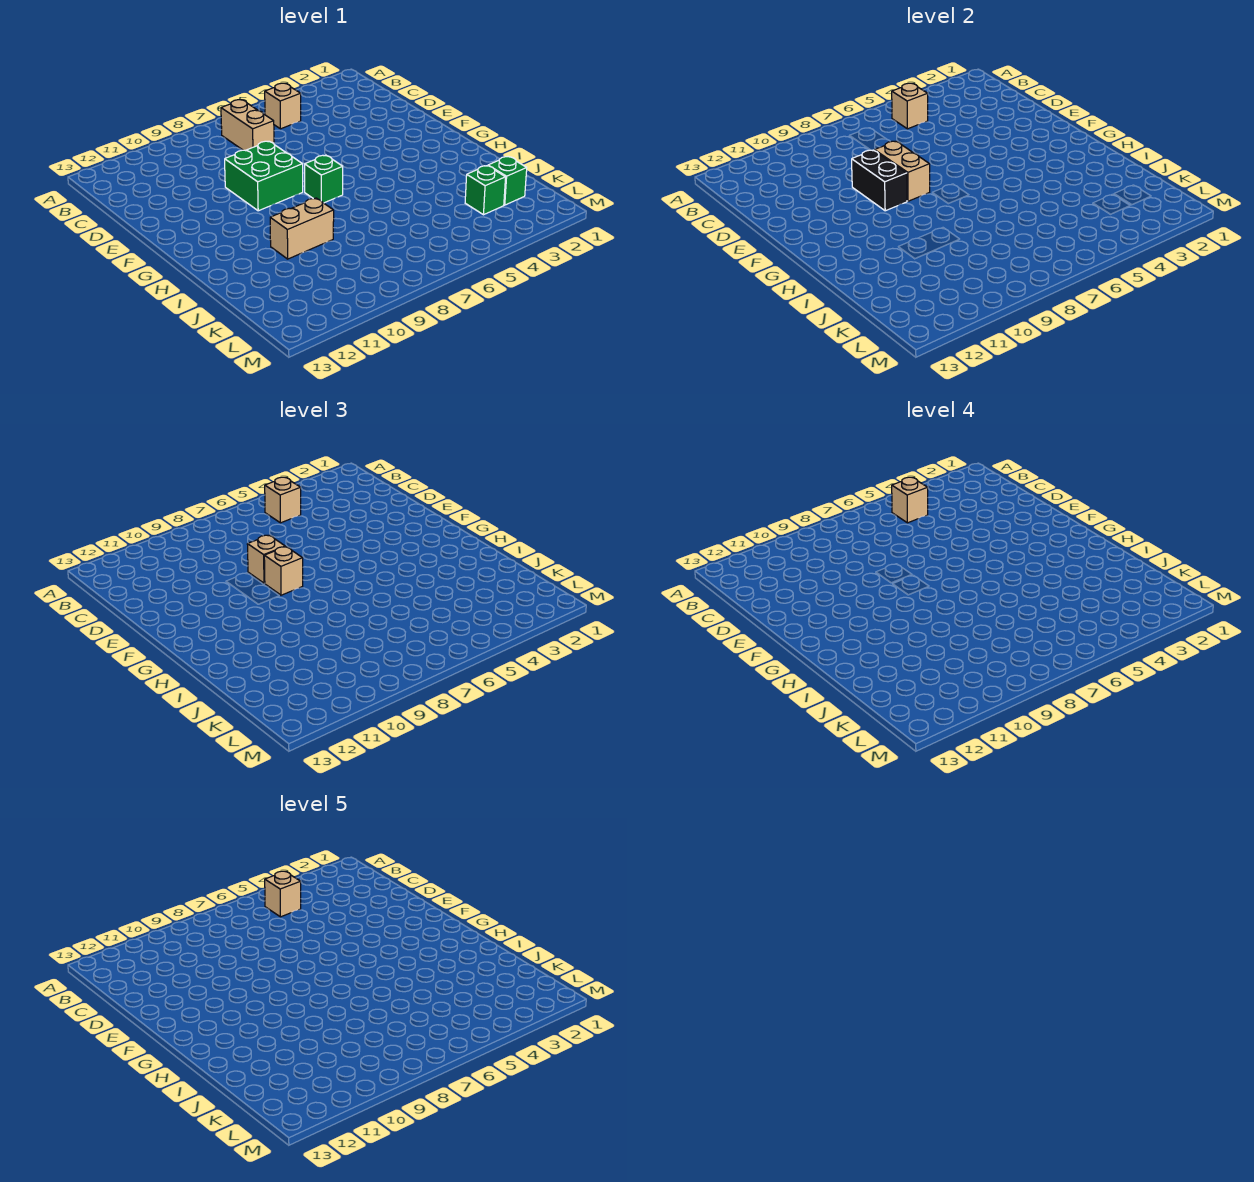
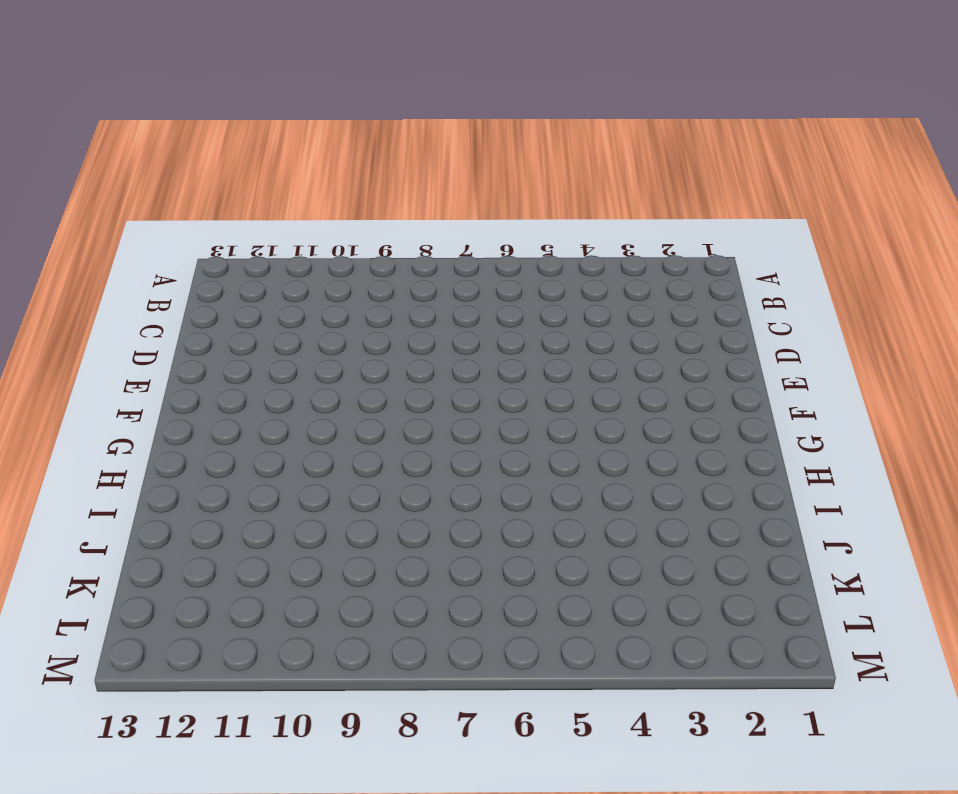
none -> tan 1x1 brick [265,83,301,129]
none -> tan 1x2 brick [221,100,274,150]
none -> green 2x2 brick [225,141,303,211]

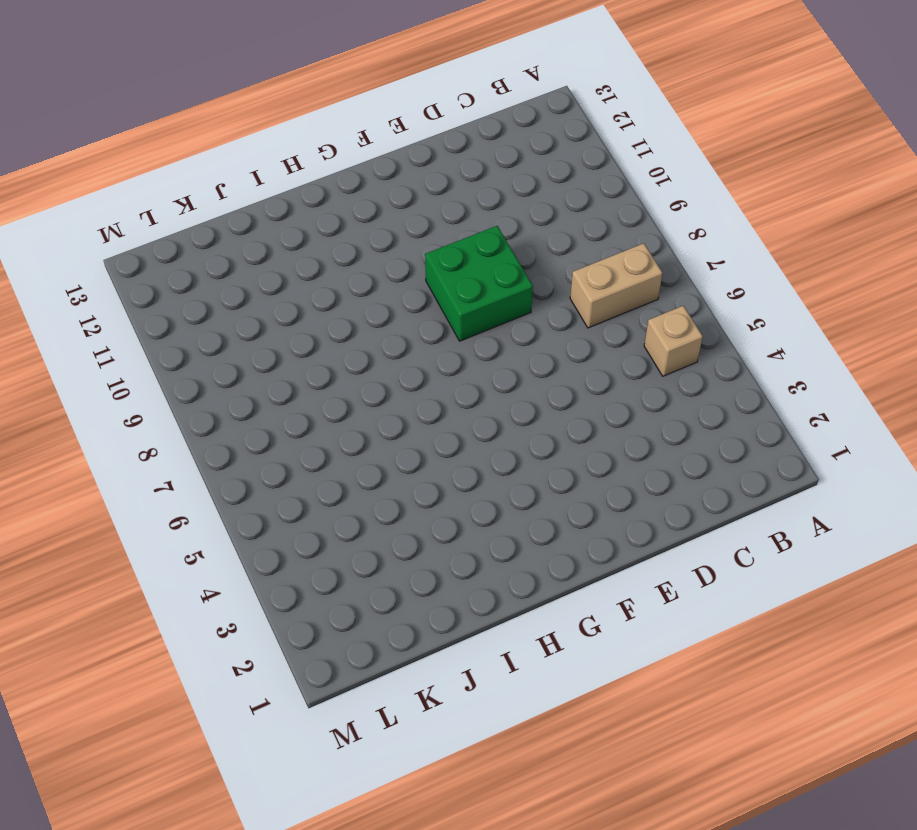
none -> green 1x1 brick [305,155,343,203]
none -> tan 1x2 brick [270,198,334,259]
none -> green 1x1 brick [488,157,527,205]

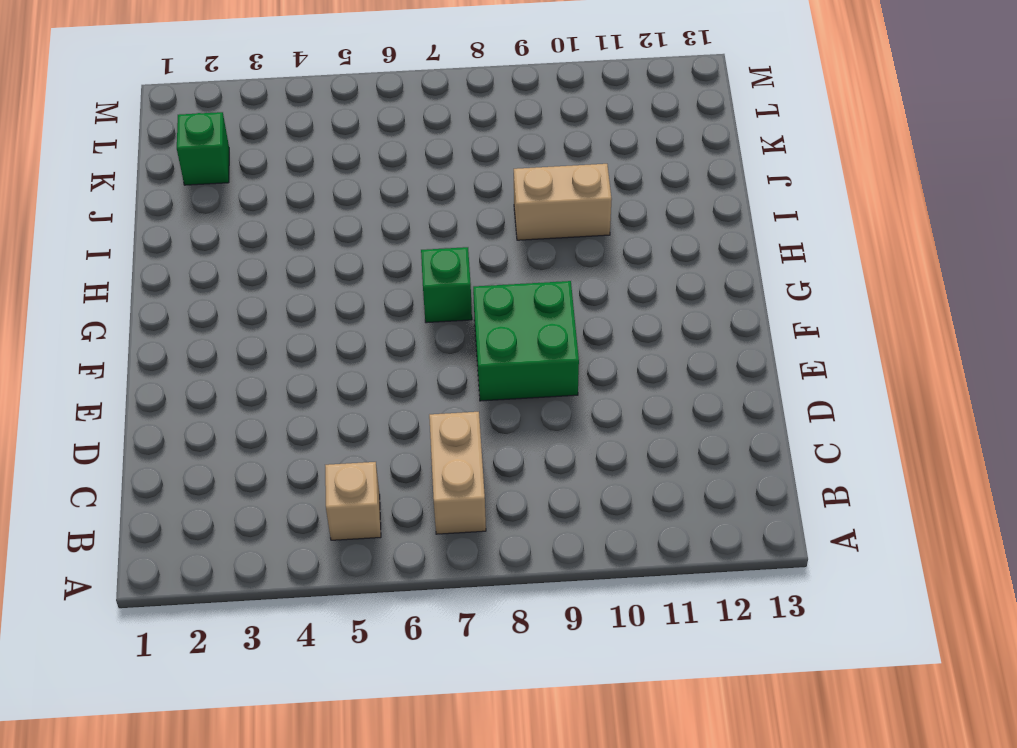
none -> green 1x1 brick [465,166,506,215]
none -> tan 1x1 brick [892,83,928,129]
none -> tan 1x2 brick [874,141,930,201]

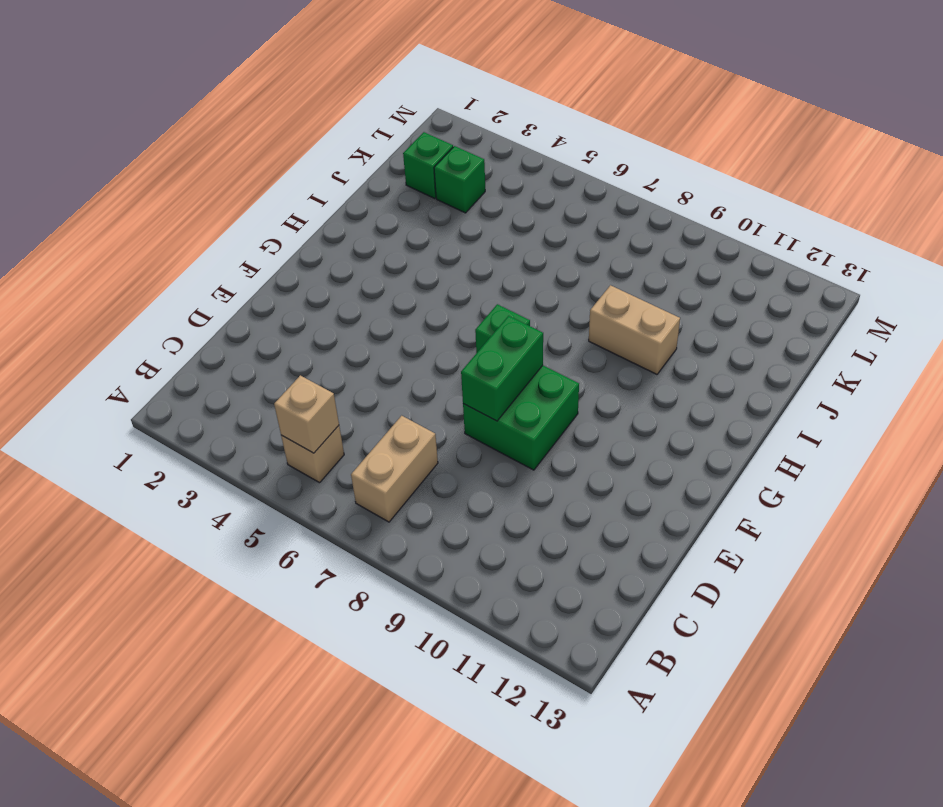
green 1x2 brick [461,316,543,421] -> tan 1x2 brick [874,141,930,201]
none -> black 1x2 brick [852,150,907,211]
none -> tan 1x1 brick [265,477,301,523]
none -> tan 1x1 brick [247,535,285,583]

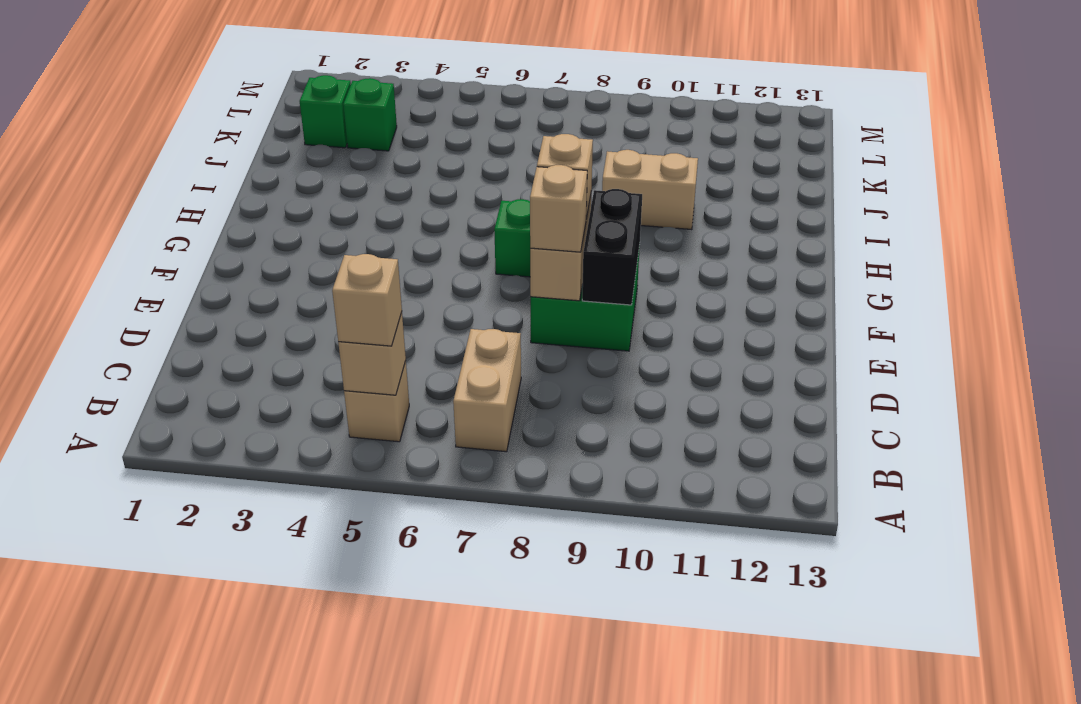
none -> tan 1x1 brick [892,477,928,523]
none -> tan 1x1 brick [265,871,301,917]

